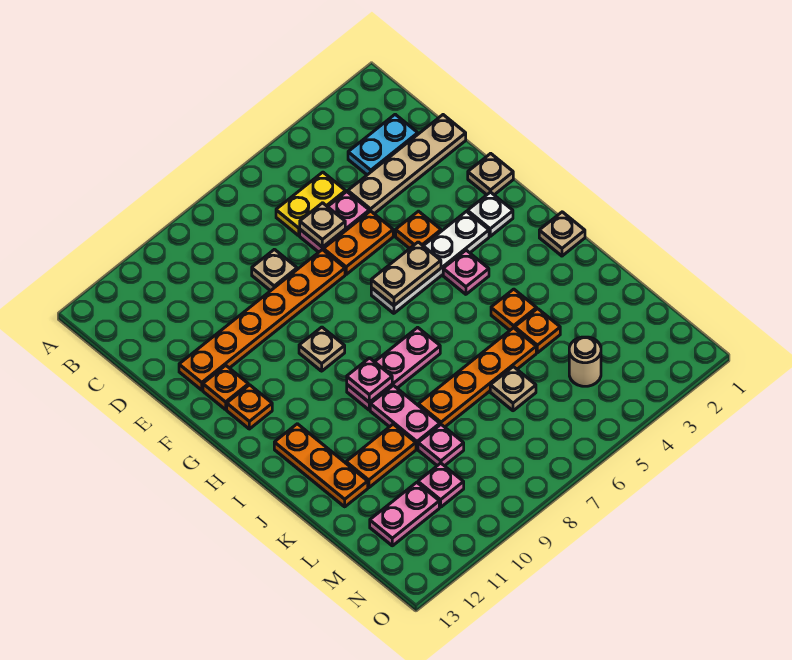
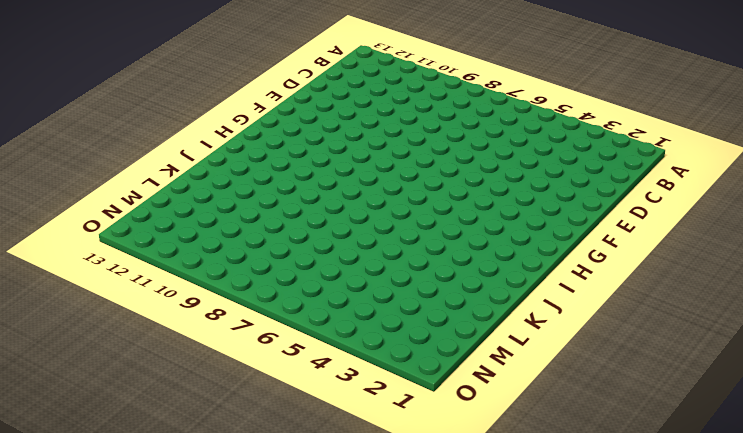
none -> cyan 1x2 plate [348,114,418,175]
none -> yellow 1x2 plate [276,172,346,236]
none -> tan 1x4 plate [348,115,466,214]
none -> pink 1x2 plate [300,192,369,252]

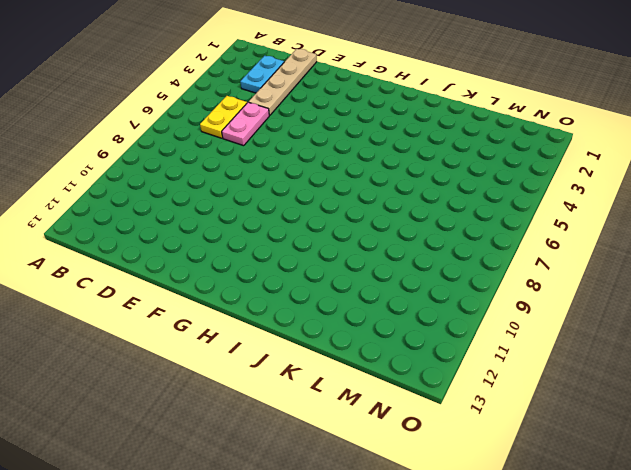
none -> tan 1x1 plate [252,249,297,291]
none -> orange 1x2 plate [324,211,393,274]
none -> orange 1x6 plate [179,250,345,390]
none -> tan 1x1 plate [468,153,513,195]

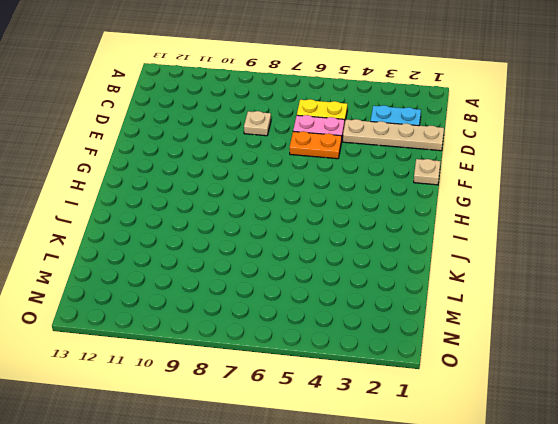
none -> orange 1x6 plate [179,250,345,390]
none -> orange 1x1 plate [396,211,441,249]
none -> orange 1x1 plate [203,365,248,410]
none -> white 1x1 plate [468,192,513,236]

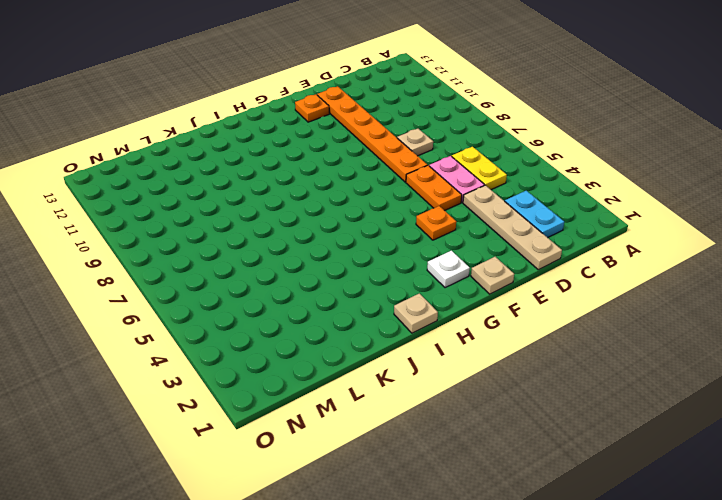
none -> white 1x4 plate [371,211,489,313]
none -> tan 1x1 plate [299,327,345,371]
none -> orange 1x1 plate [227,385,272,429]
none -> pink 1x1 plate [443,250,489,294]

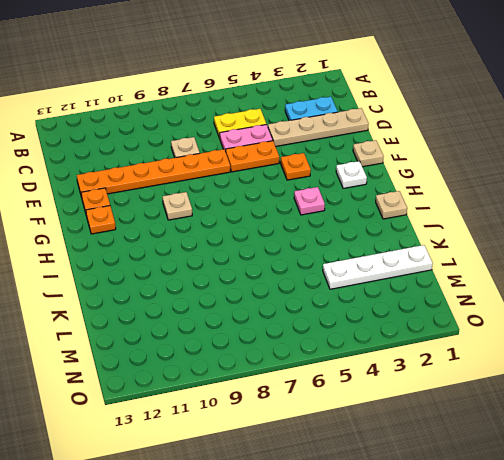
white 1x4 plate [323,245,433,289] -> white 1x4 plate moved to [371,211,489,313]
none -> pink 1x3 plate [347,327,440,410]
none -> orange 1x3 plate [274,424,368,507]
none -> orange 1x1 plate [491,289,537,330]
none -> pink 1x2 plate [370,385,440,449]

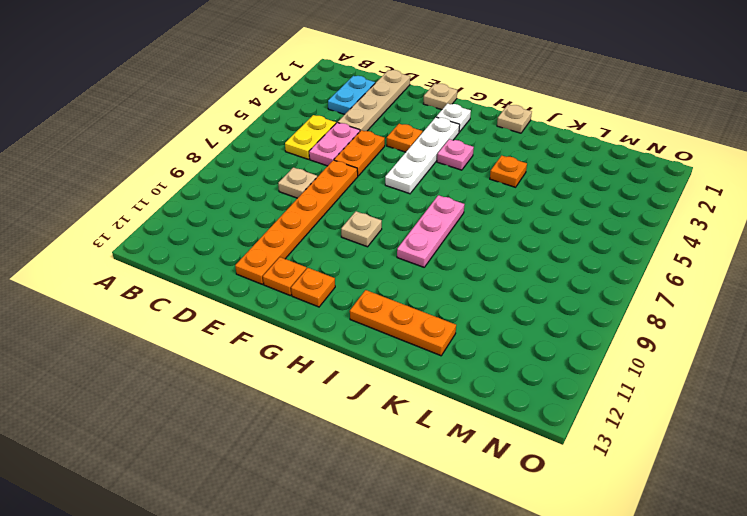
none -> pink 1x2 plate [370,385,440,449]
none -> orange 1x1 plate [515,309,560,353]
none -> orange 1x4 plate [418,328,536,427]
none -> orange 1x2 plate [346,424,416,488]

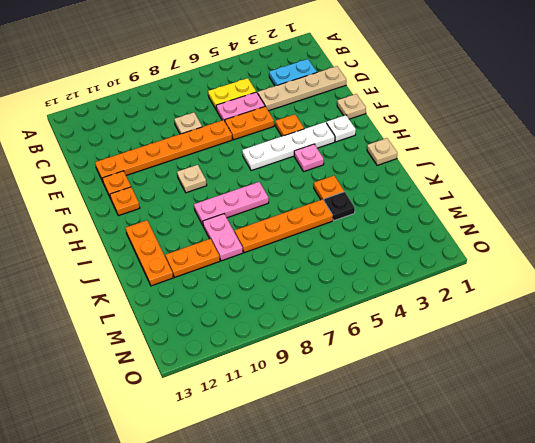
black 1x1 plate [324,192,355,221] -> orange 1x1 plate [515,309,560,353]
none -> tan 1x1 plate [490,367,536,411]
none -> pink 1x1 plate [418,425,464,466]
none -> tan 1x1 round brick [569,337,601,386]
none -> pink 1x1 plate [418,463,464,507]

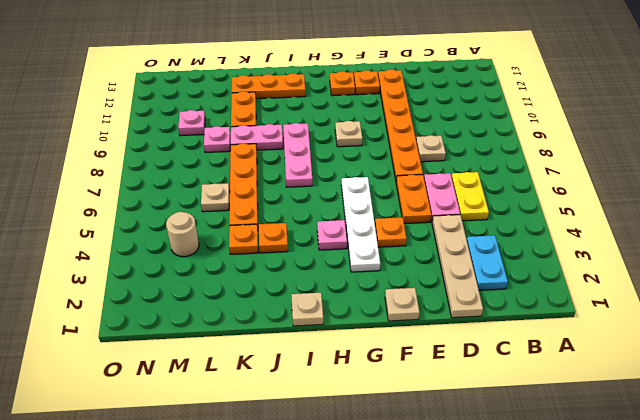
none -> white 1x1 plate [468,192,513,236]
none -> pink 1x2 plate [370,482,439,546]
none -> tan 1x1 plate [300,203,345,247]
none -> tan 1x2 plate [371,242,441,305]

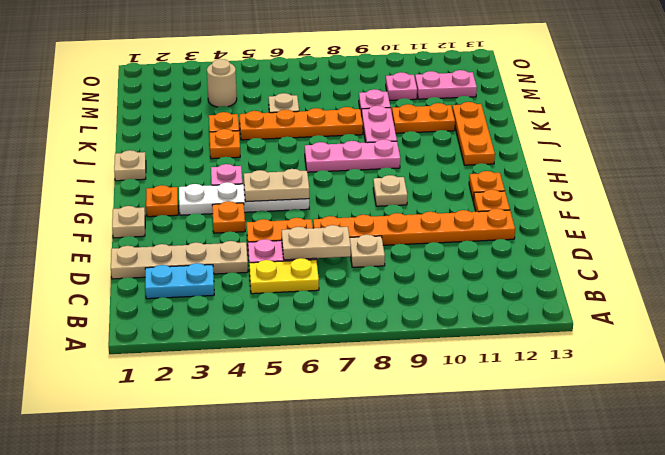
tan 1x2 plate [282,225,351,260] -> tan 1x1 plate [300,203,345,247]
orange 1x1 plate [146,185,178,217] -> white 1x1 plate [468,192,513,236]
none -> pink 1x1 plate [347,358,392,402]

